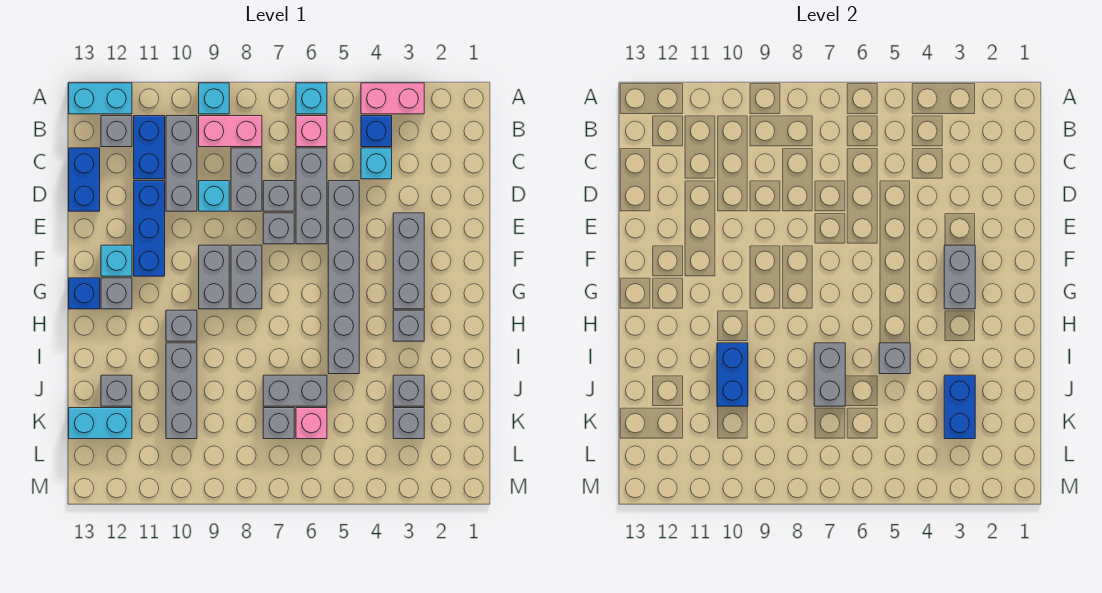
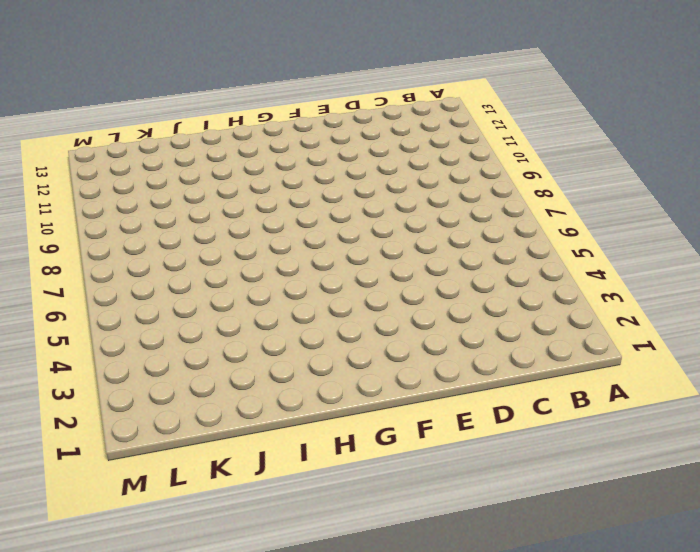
none -> pink 1x2 brick [361,83,424,114]
none -> cyan 1x1 brick [296,83,327,114]
none -> cyan 1x1 brick [199,83,229,114]
none -> cyan 1x2 brick [69,83,132,114]

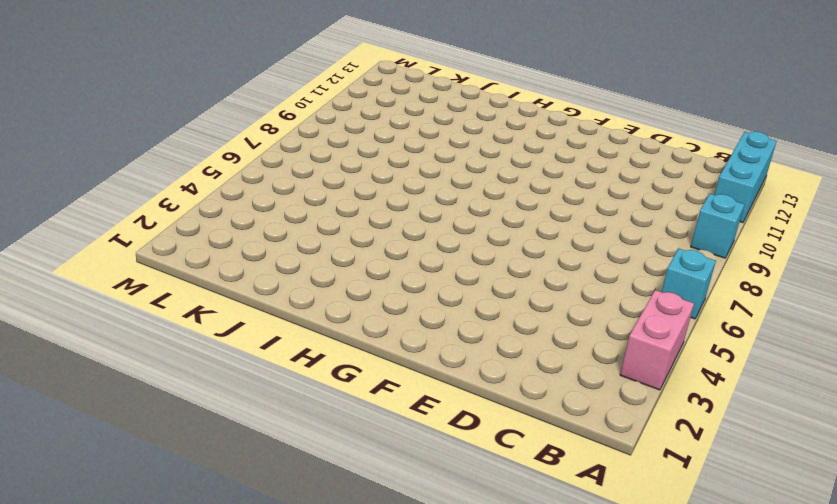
cyan 1x3 brick [714,132,776,223] -> cyan 1x2 brick [69,83,132,114]
none -> blue 1x1 brick [361,116,392,147]
none -> pink 1x1 brick [296,116,327,147]
none -> pink 1x2 brick [199,116,262,147]
none -> grey 1x3 brick [166,116,197,211]

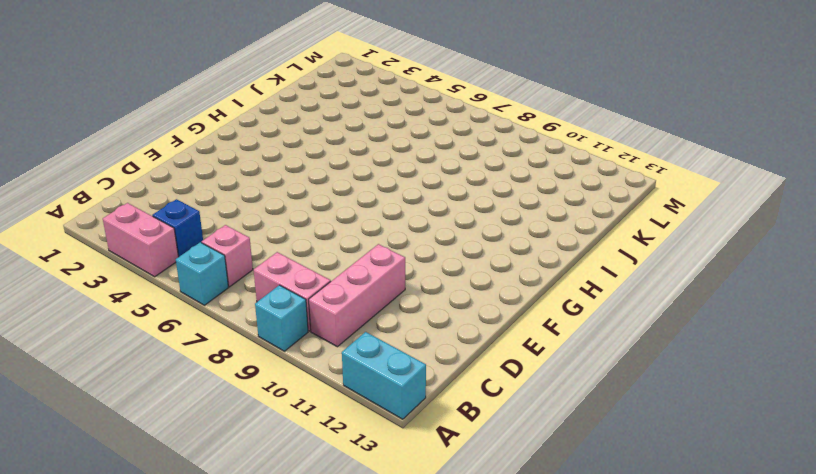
pink 1x3 brick [309,244,405,347] -> grey 1x3 brick [166,116,197,211]
none -> blue 1x2 brick [134,116,165,179]
none -> grey 1x1 brick [101,116,132,147]
none -> cyan 1x1 brick [361,148,392,179]
none -> grey 1x3 brick [296,148,327,244]

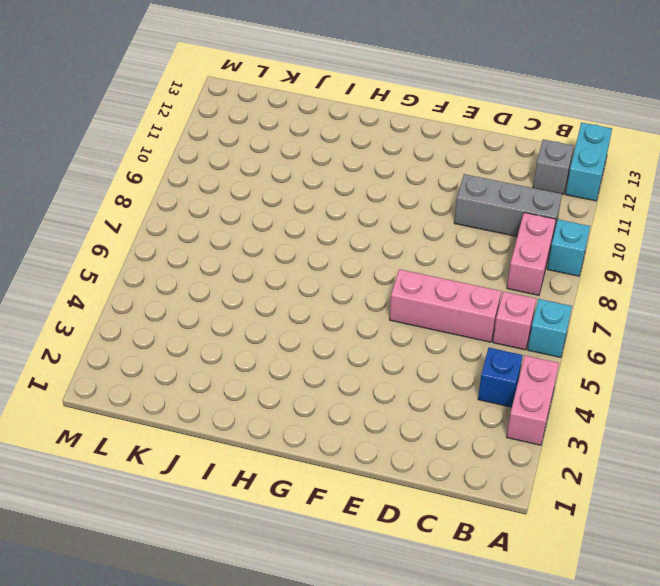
pink 1x3 brick [390,269,501,342] -> grey 1x3 brick [296,148,327,244]
none -> blue 1x2 brick [134,116,165,179]
none -> cyan 1x1 brick [361,148,392,179]
none -> grey 1x2 brick [231,148,262,211]
none -> blue 1x2 brick [69,148,100,211]

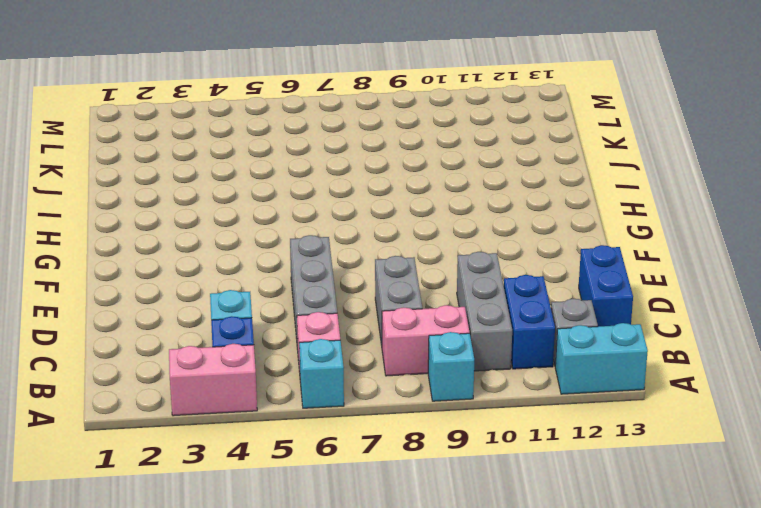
none -> grey 1x6 brick [328,181,359,374]
none -> grey 1x1 brick [263,181,294,211]
none -> cyan 1x1 brick [199,181,229,211]
none -> blue 1x3 brick [134,181,165,276]

